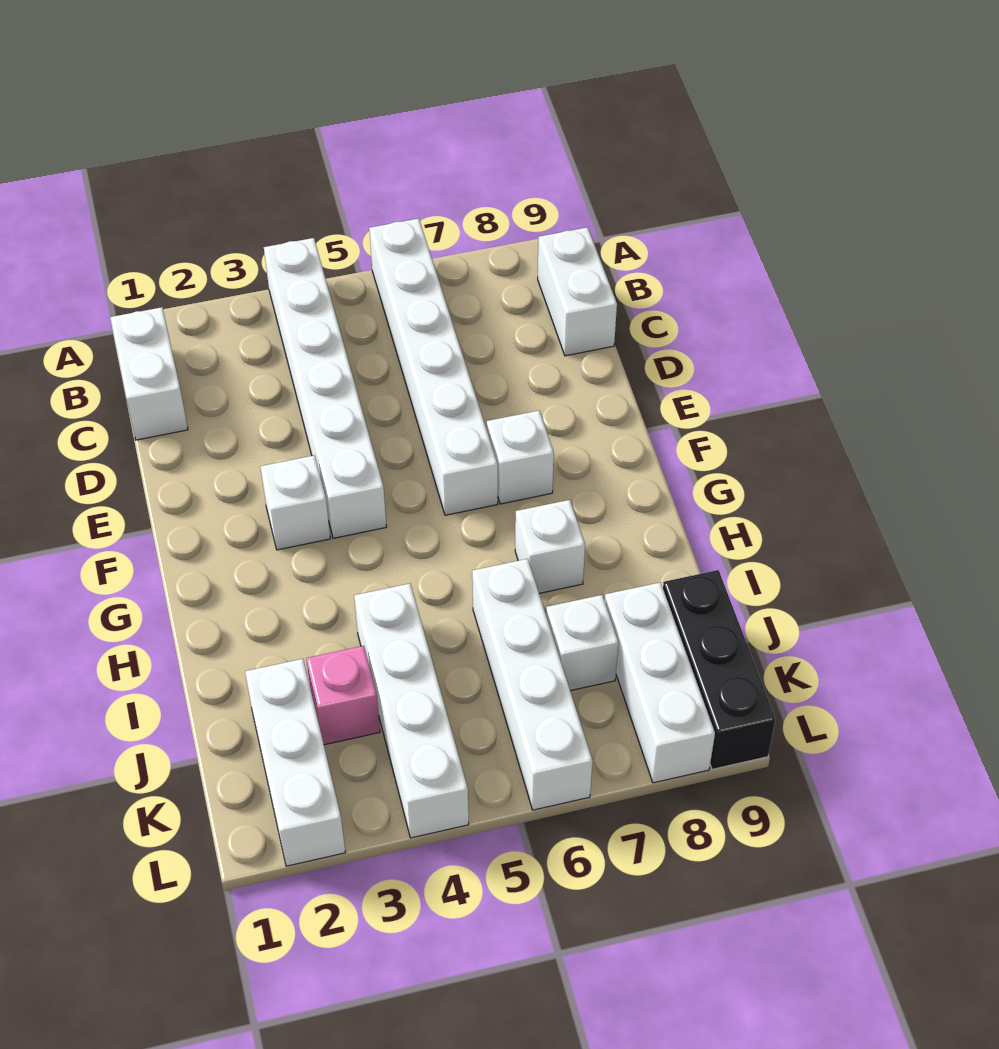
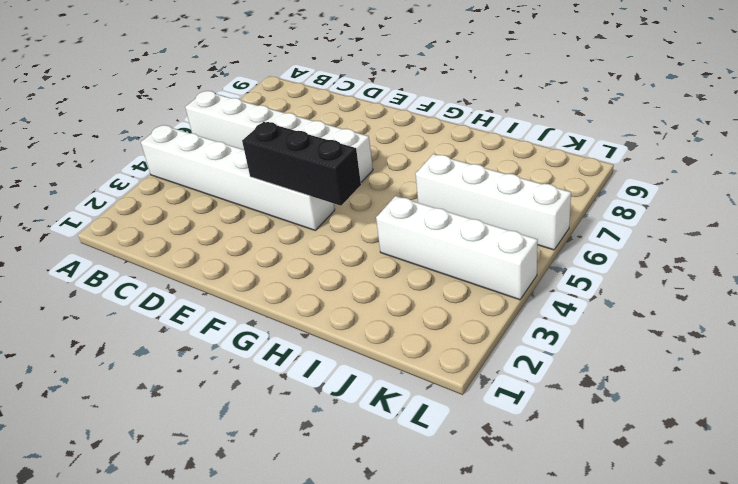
black 1x3 brick [242,122,361,206] -> black 1x3 brick moved to [663,570,776,769]
none -> white 1x2 brick [110,307,188,440]
none -> white 1x2 brick [538,227,617,356]
none -> white 1x1 brick [260,455,330,550]

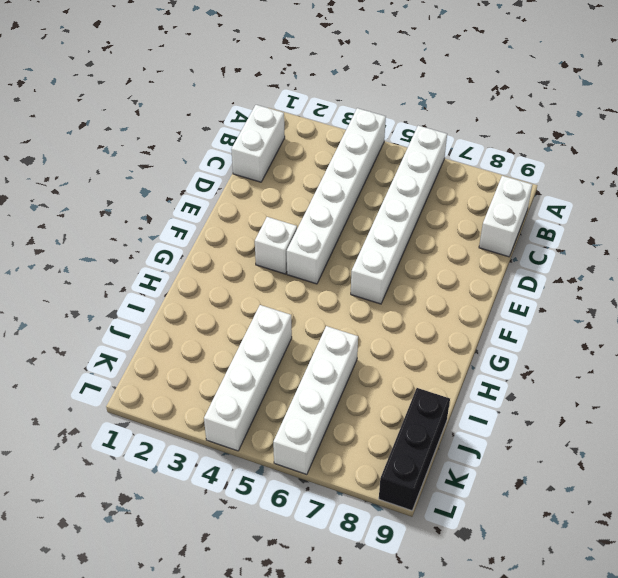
none -> white 1x1 brick [487,411,554,504]
none -> white 1x1 brick [515,500,585,593]
none -> white 1x3 brick [245,659,345,866]

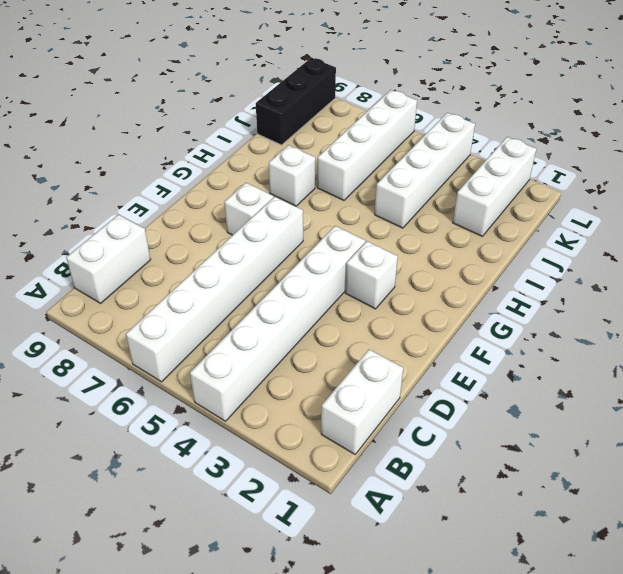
none -> pink 1x1 brick [306,646,380,745]
none -> white 1x1 brick [546,595,618,691]
none -> white 1x3 brick [605,582,715,783]

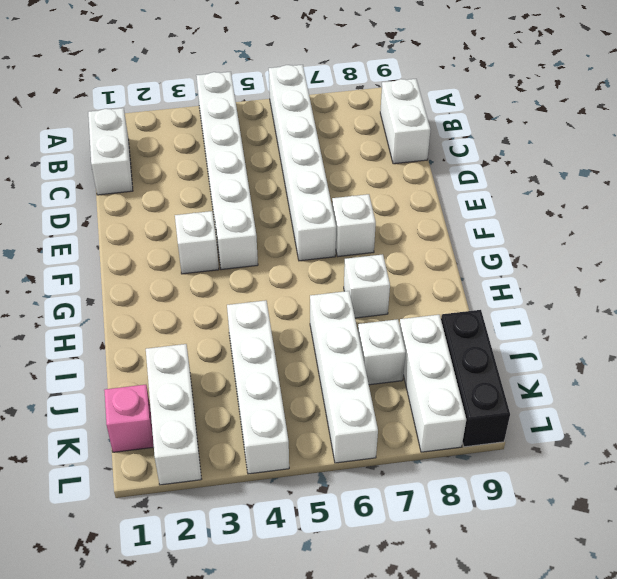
pink 1x1 brick [104,385,154,452] -> pink 1x1 brick moved to [306,646,380,745]

